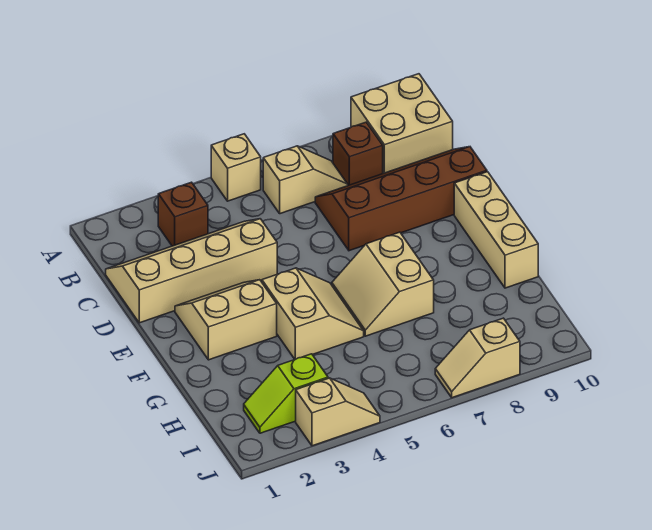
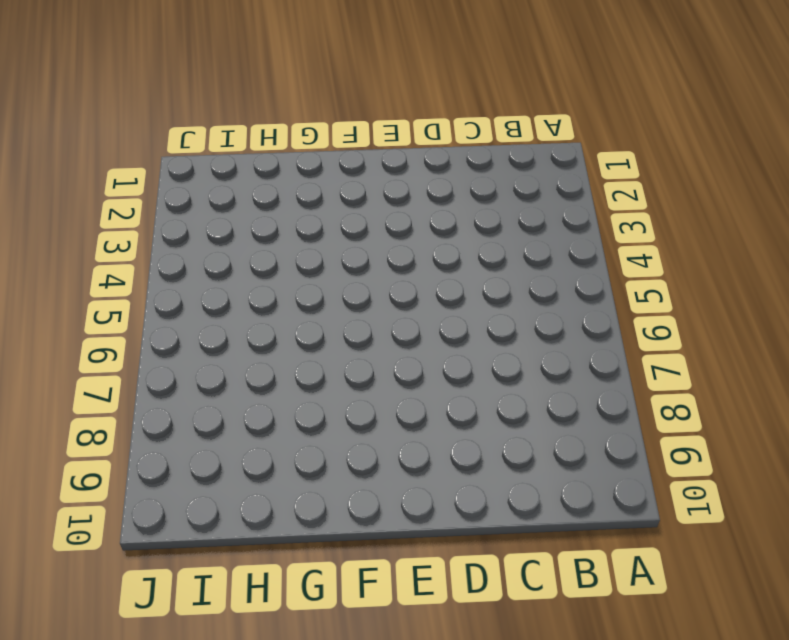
none -> tan 1x1 brick [211,134,261,201]
none -> tan 2x2 brick [351,74,453,173]
none -> brown 1x1 brick [158,182,208,246]

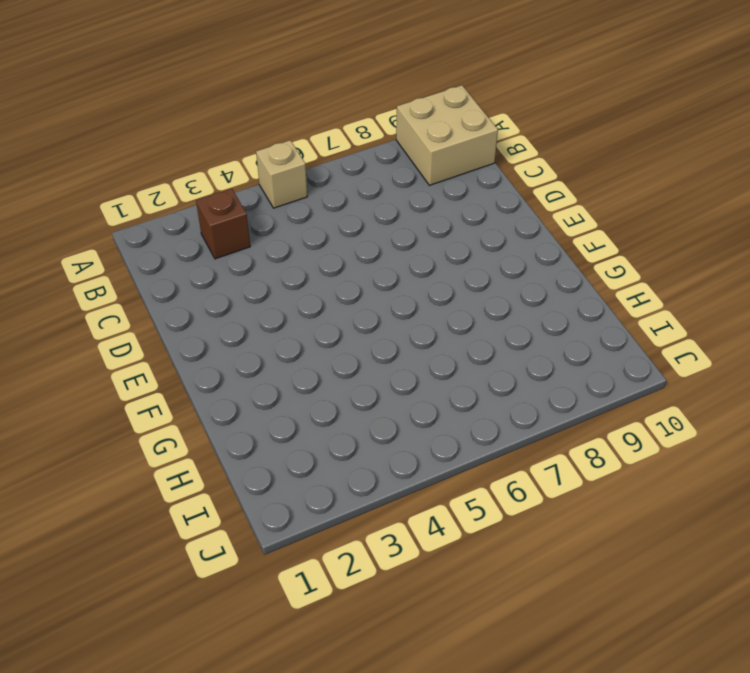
none -> tan 1x2 slope [263,146,348,214]
none -> brown 1x1 brick [333,122,383,185]
none -> tan 2x4 slope [106,219,277,323]

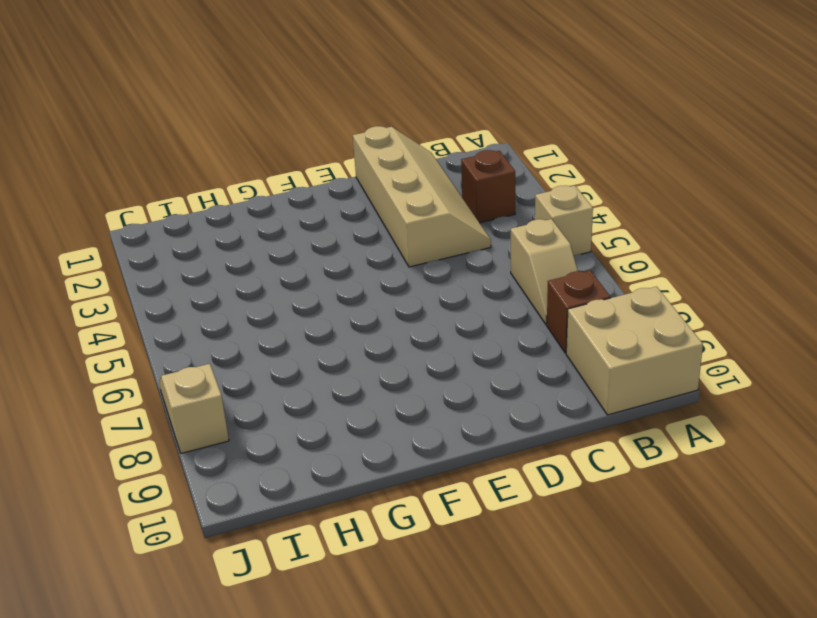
none -> brown 2x4 slope [315,147,487,251]
none -> tan 2x2 slope [175,280,277,360]
none -> tan 1x3 brick [454,172,538,288]

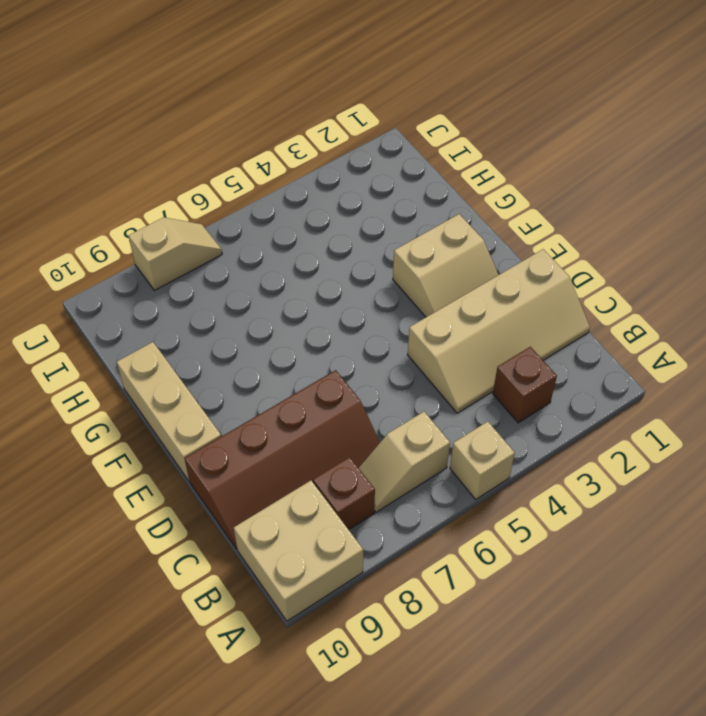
none -> tan 2x2 slope [262,268,364,359]
none -> tan 2x2 slope [332,232,434,336]
none -> lime 1x2 slope [244,354,328,433]

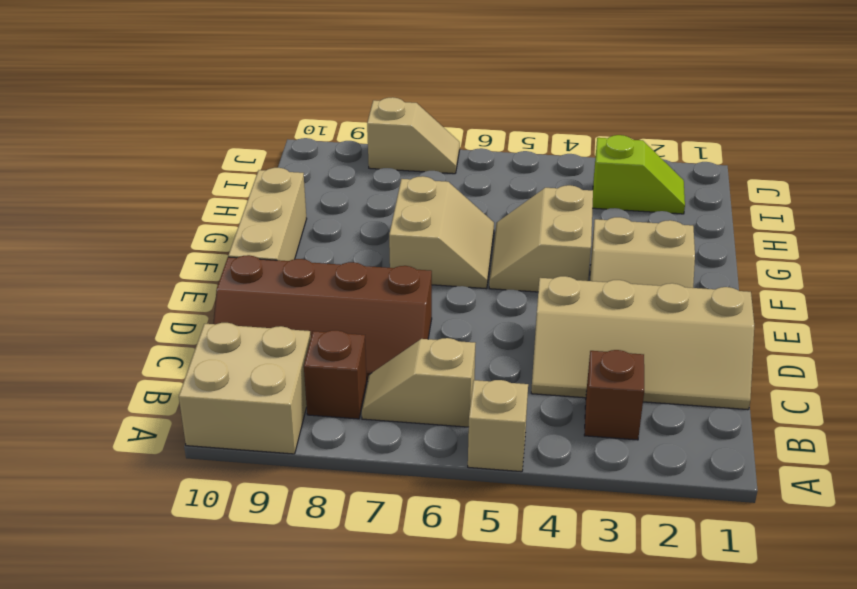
none -> tan 1x2 slope [296,378,380,446]

